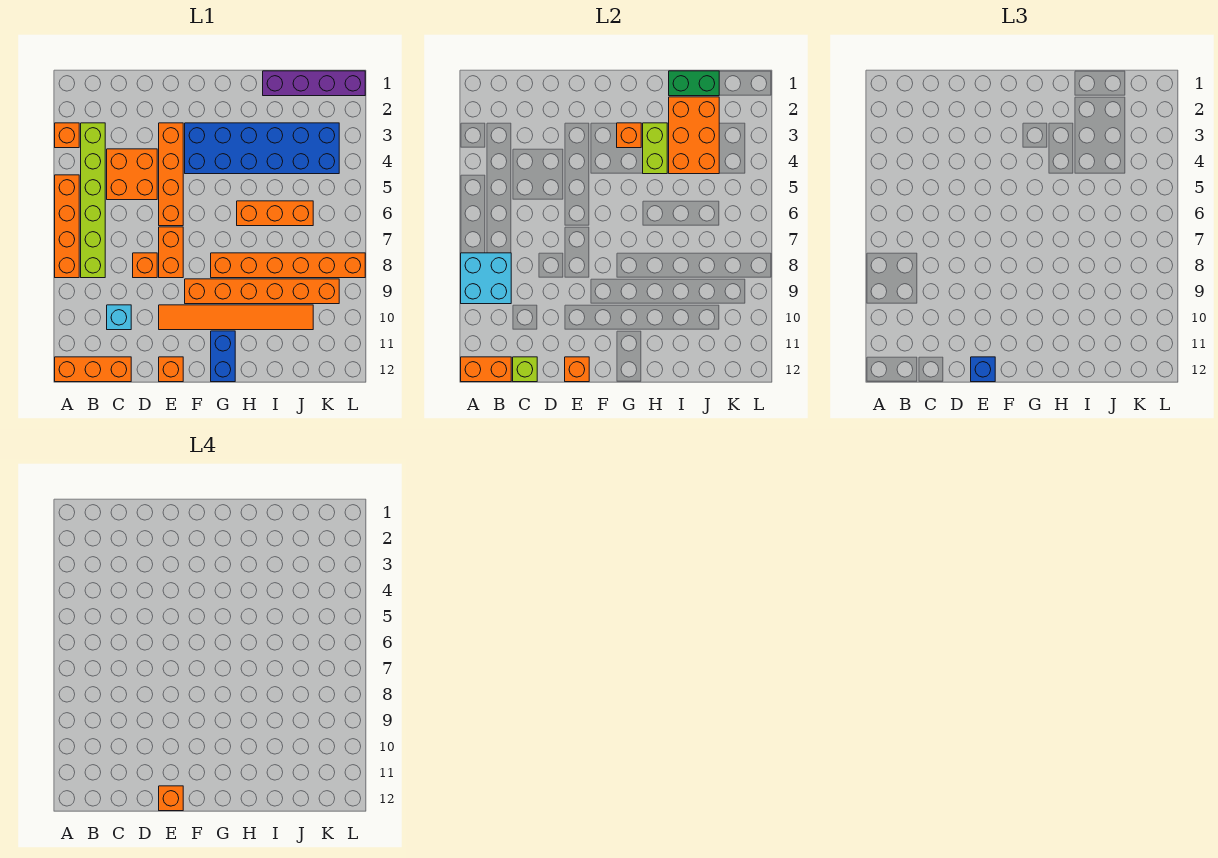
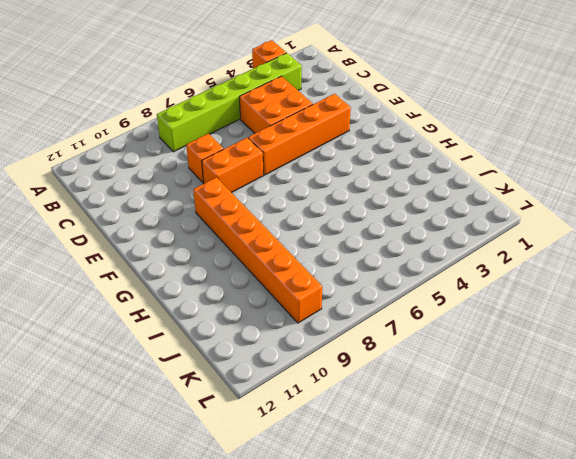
none -> orange 1x4 brick [55,175,79,278]
none -> orange 1x3 brick [55,357,131,382]
none -> cyan 1x1 brick [107,305,131,330]

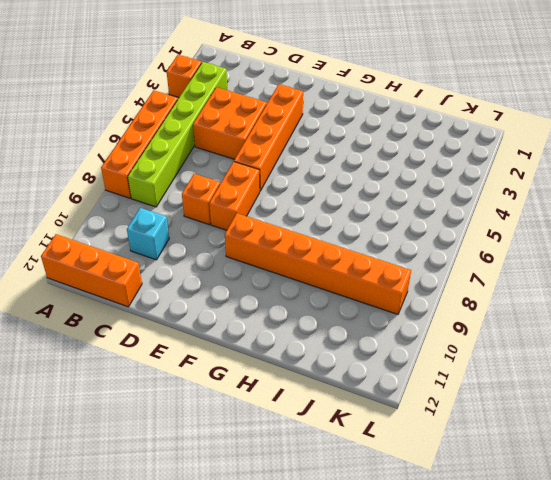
none -> orange 1x6 tile [159,305,313,330]
none -> orange 1x1 brick [159,357,183,382]
none -> blue 2x6 brick [185,123,339,174]

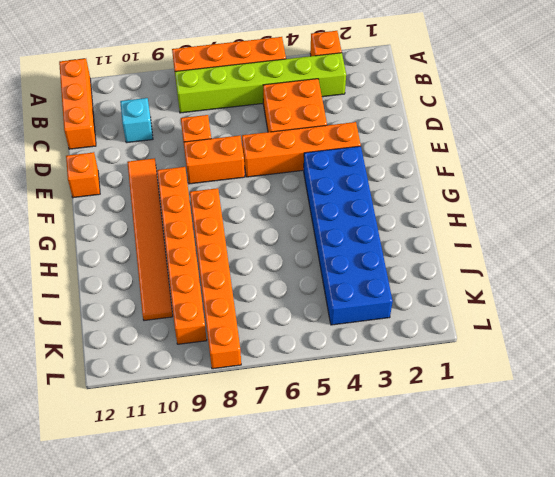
none -> blue 1x2 brick [211,331,235,382]
none -> orange 1x3 brick [237,201,313,226]
none -> purple 1x4 brick [263,71,365,96]

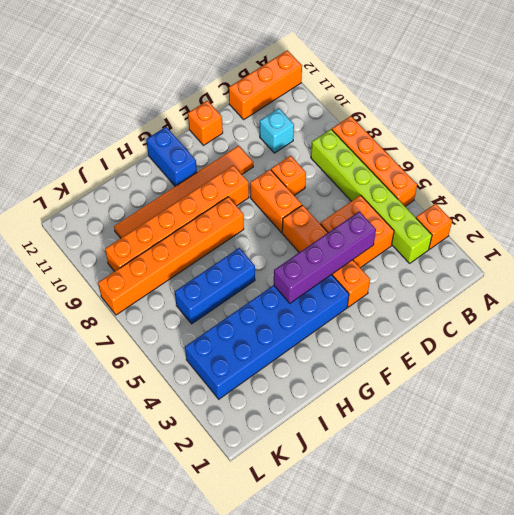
purple 1x4 brick [274,211,376,303] -> purple 1x4 brick moved to [263,71,365,96]
blue 1x3 brick [175,248,255,324] -> orange 1x3 brick [237,201,313,226]
none -> cyan 2x2 brick [461,253,511,304]
none -> orange 1x2 brick [461,357,511,382]
none -> lime 1x1 brick [513,357,537,382]

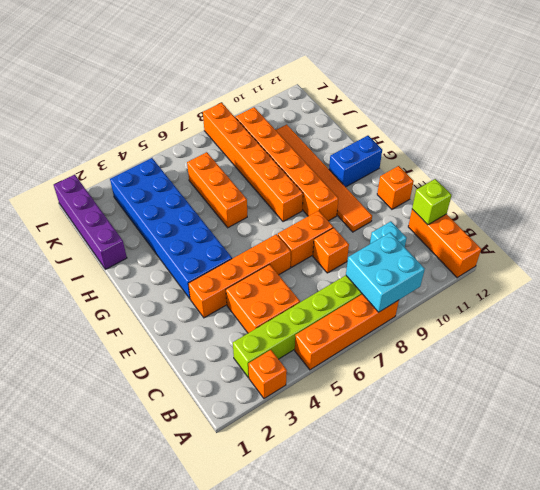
none -> orange 1x2 brick [461,357,511,382]
none -> orange 1x1 brick [565,357,589,382]
none -> orange 1x1 brick [617,123,641,148]

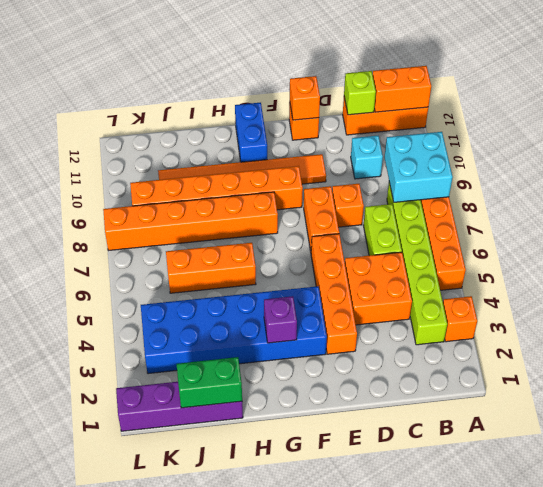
lime 1x2 brick [364,204,402,256] -> lime 1x2 brick moved to [643,123,667,174]
purple 1x1 brick [264,296,297,343] -> orange 1x1 brick [617,123,641,148]
none -> orange 2x3 brick [669,97,719,174]
none -> blue 1x1 brick [971,357,995,382]
none -> orange 1x1 brick [159,786,183,811]

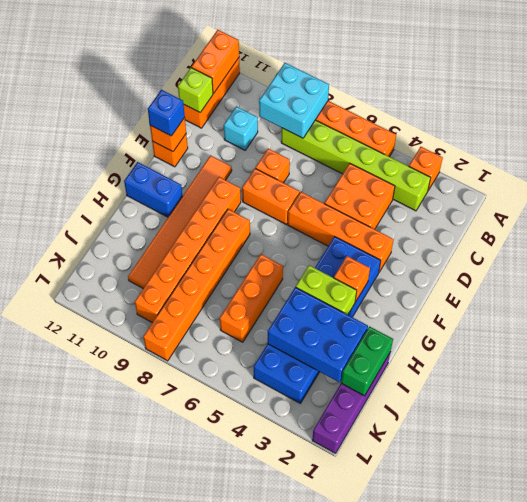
blue 2x3 brick [268,287,368,382] -> orange 2x3 brick [669,97,719,174]
none -> orange 1x1 brick [159,786,183,811]

